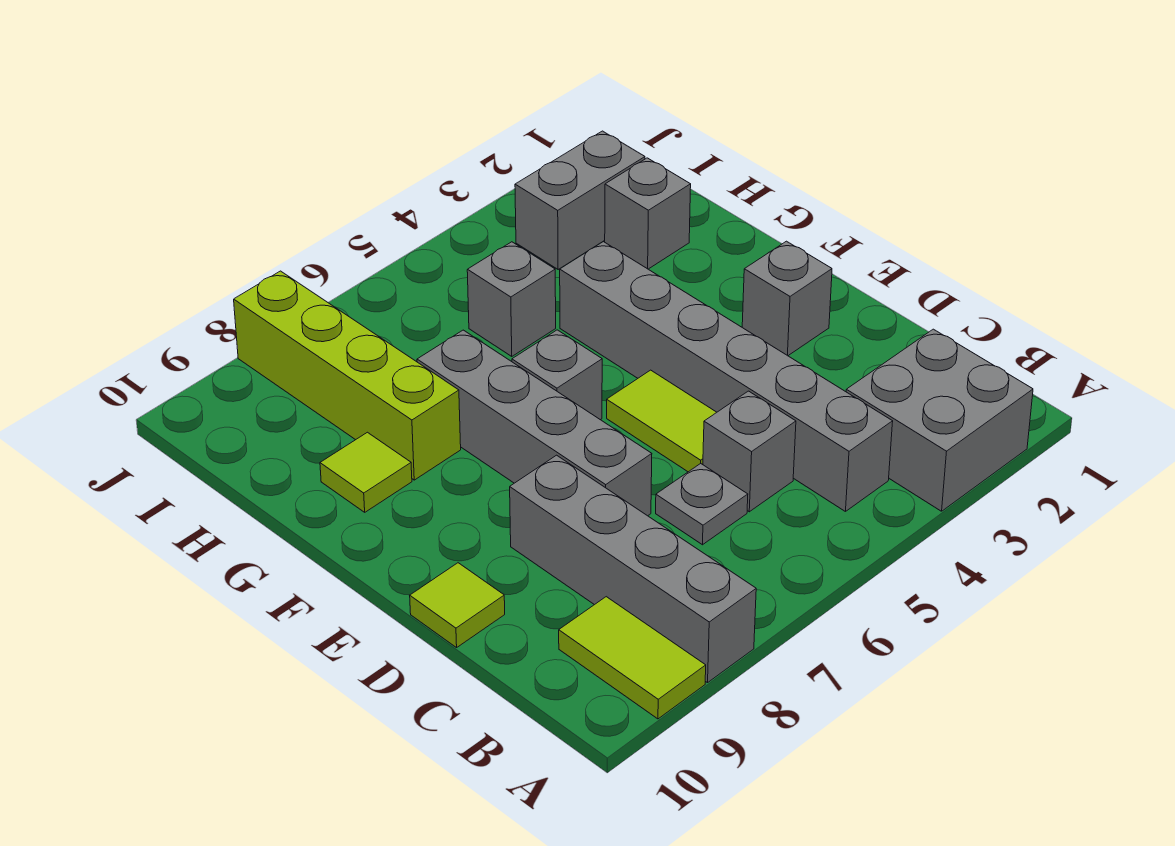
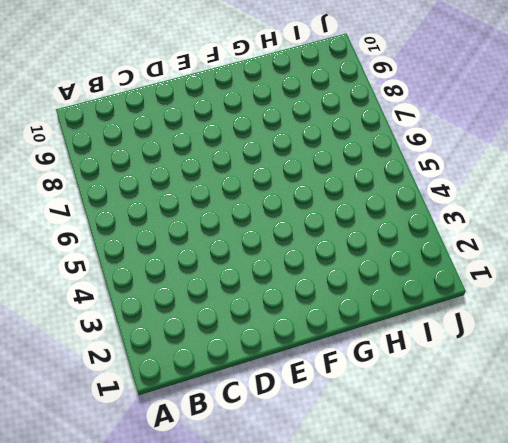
none -> grey 2x2 brick [846,329,1033,511]
none -> grey 1x4 brick [510,455,756,683]
none -> lime 1x2 tile [559,597,706,719]

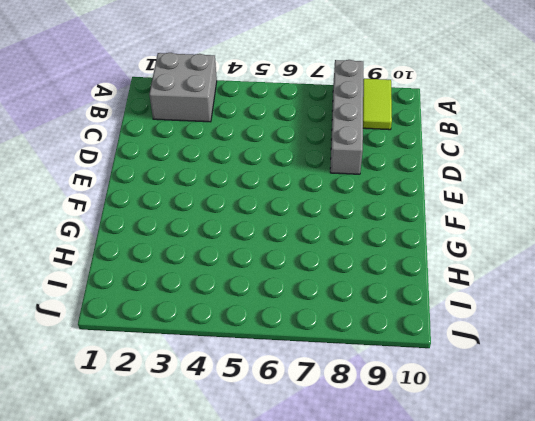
none -> grey 1x6 brick [560,242,893,512]
none -> grey 1x1 brick [703,391,796,512]
none -> grey 1x1 plate [656,464,748,545]

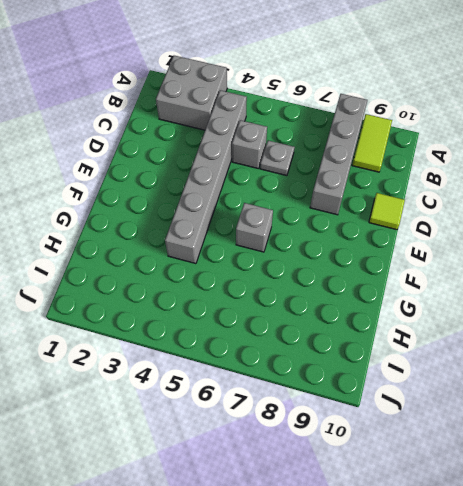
none -> lime 1x2 tile [607,370,717,472]
none -> grey 1x4 brick [417,330,652,516]
none -> grey 1x1 brick [742,241,832,356]

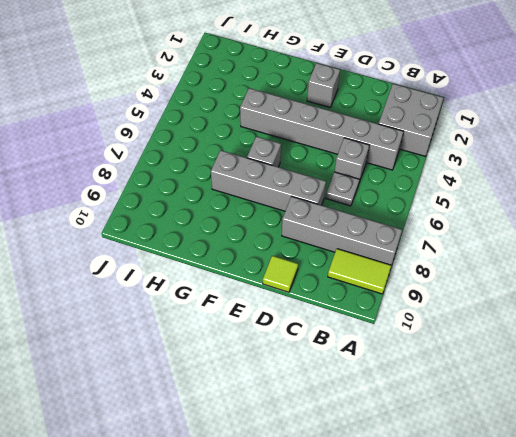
none -> lime 1x2 tile [607,370,717,472]
none -> lime 1x4 brick [234,271,461,480]
none -> lime 1x1 tile [320,432,412,512]

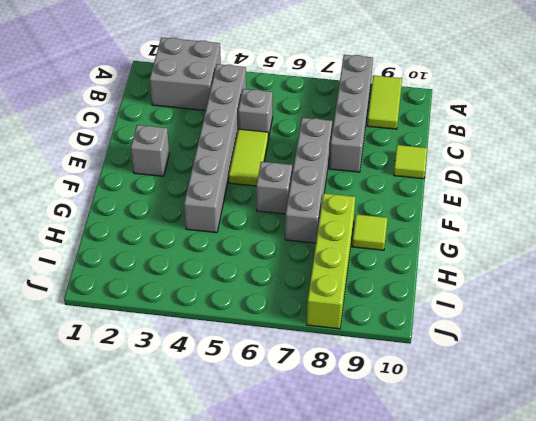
none -> grey 1x1 plate [656,464,748,545]
none -> grey 1x1 brick [605,158,691,269]
none -> grey 1x1 brick [467,242,556,357]

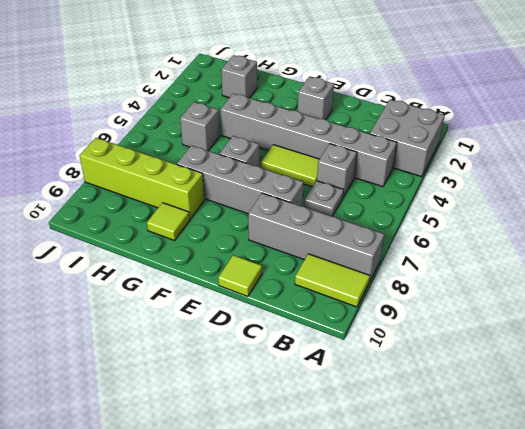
none -> grey 1x2 brick [515,131,645,269]

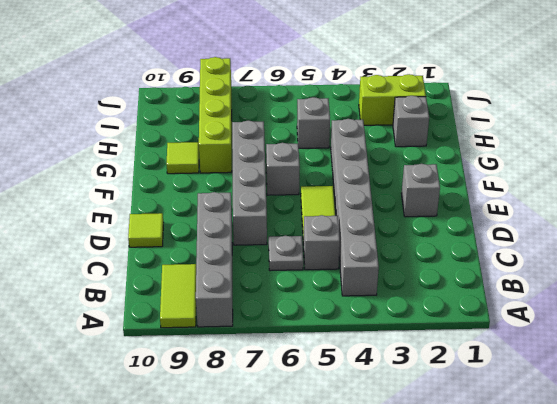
lime 1x2 brick [359,74,426,125] -> grey 1x2 brick [515,131,645,269]
none -> grey 2x2 brick [846,329,1033,511]

